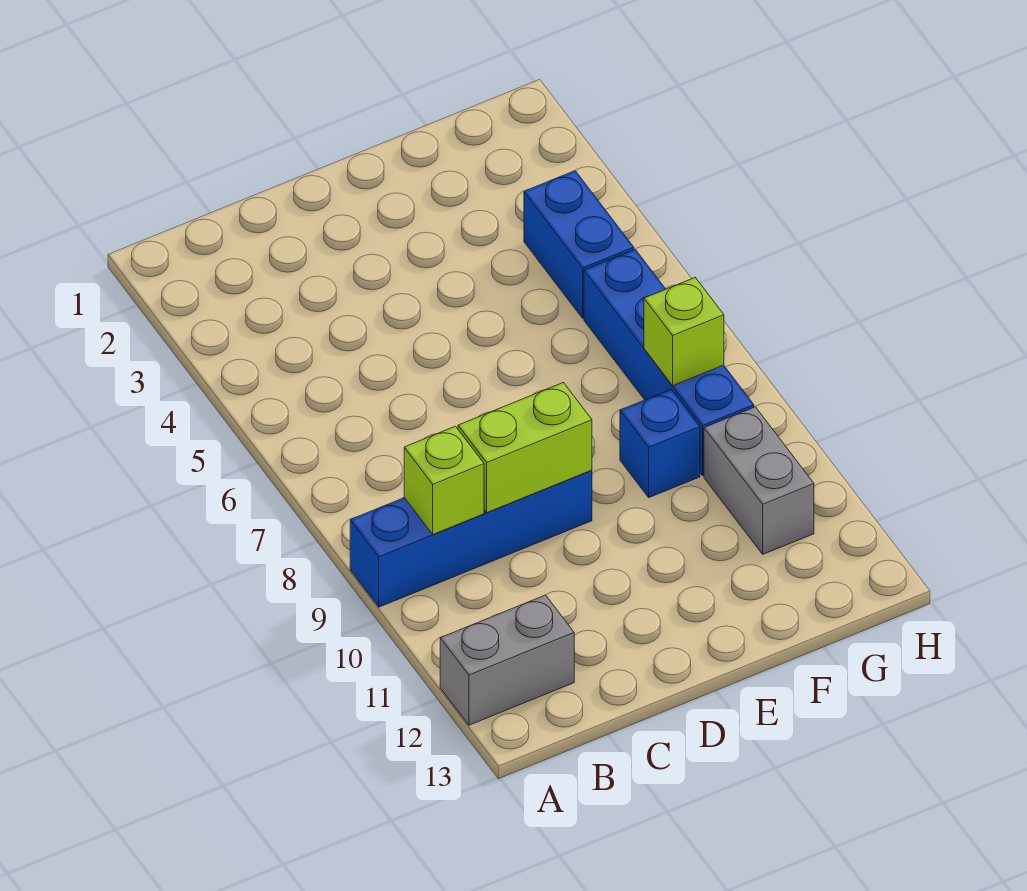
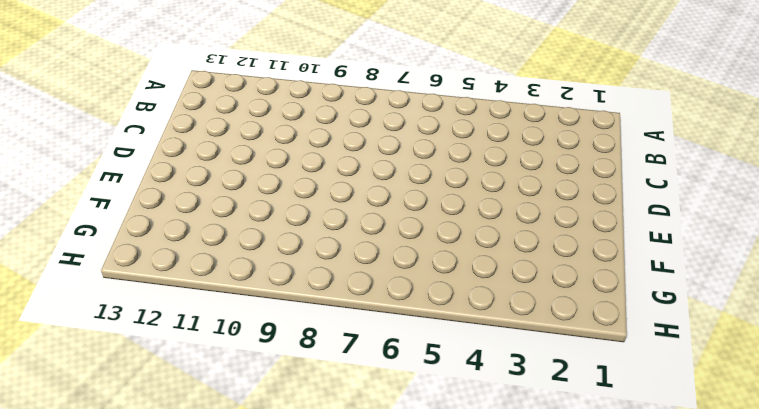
none -> blue 1x4 brick [350,470,592,607]
none -> grey 1x2 brick [440,595,574,725]

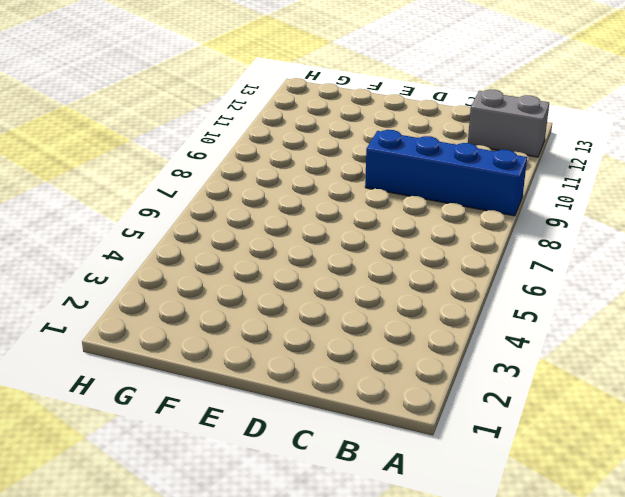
none -> blue 1x1 brick [620,389,700,497]
none -> blue 1x2 brick [524,171,634,318]

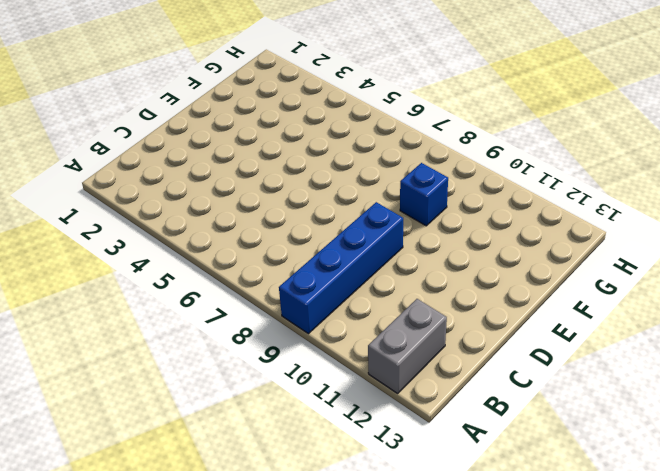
none -> blue 1x2 brick [524,171,634,318]
none -> blue 1x4 brick [584,250,754,476]

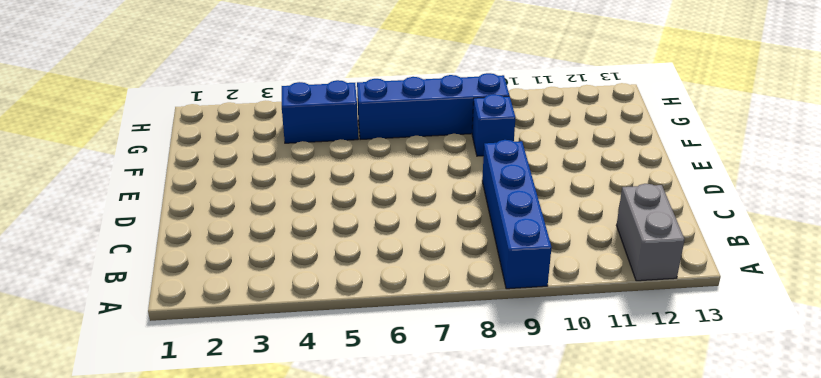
none -> grey 1x2 brick [704,407,814,554]
none -> lime 1x1 brick [404,426,484,534]

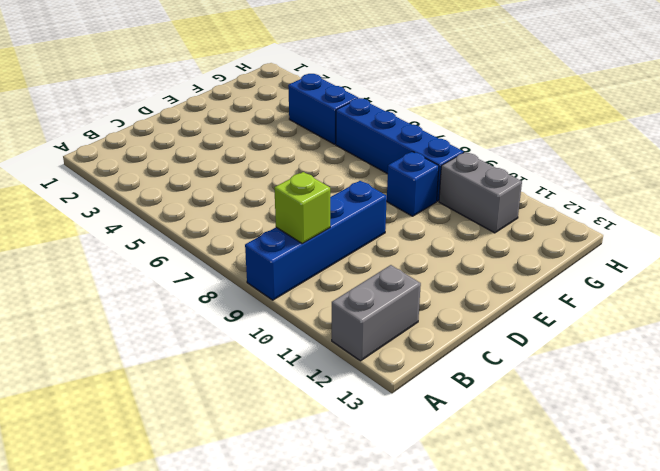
none -> lime 1x2 brick [458,383,592,513]
none -> lime 1x1 brick [644,278,724,386]

